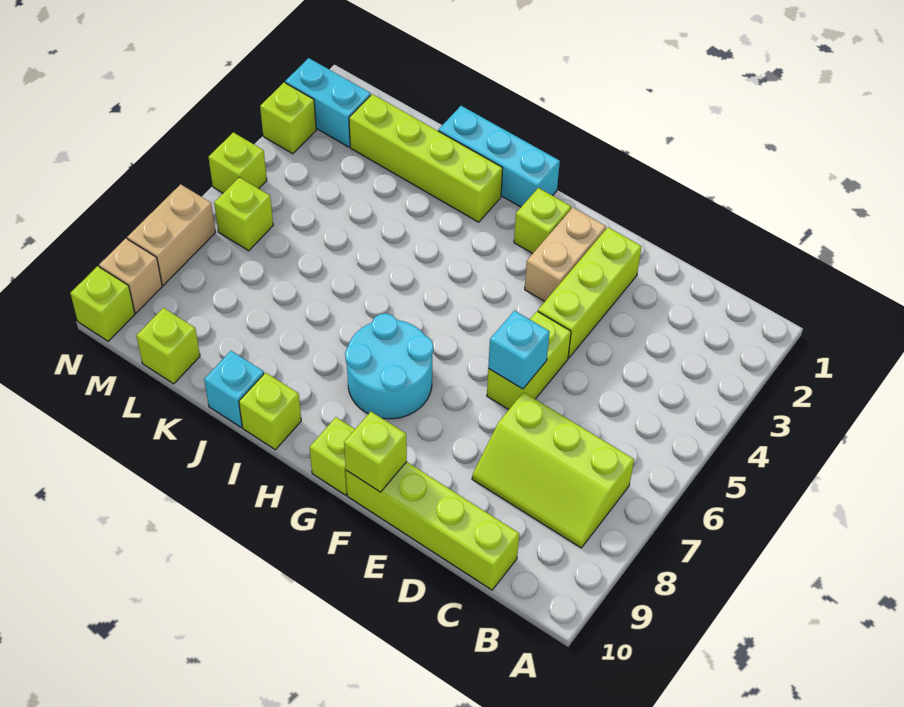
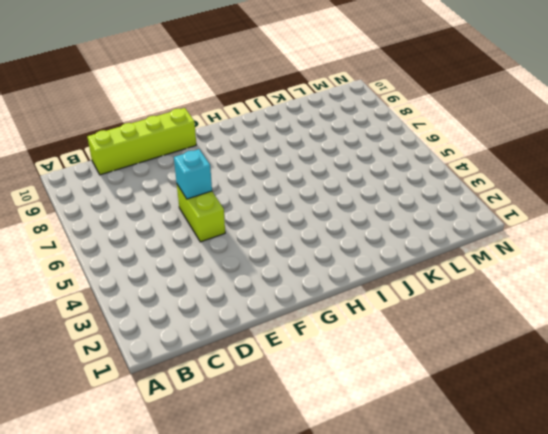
none -> lime 2x3 slope [472,392,634,548]
none -> lime 1x3 brick [538,227,642,358]
none -> tan 1x2 brick [525,208,606,301]

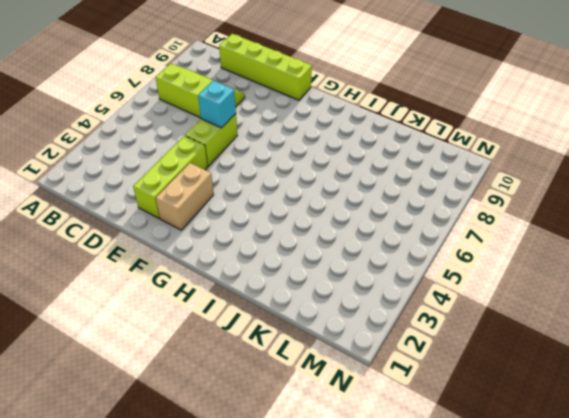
none -> lime 1x1 brick [514,188,571,254]
none -> cyan 2x2 round brick [345,313,433,419]
none -> lime 1x1 brick [310,417,355,495]

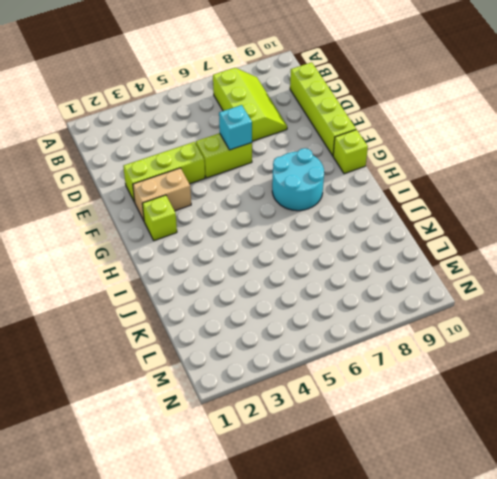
none -> cyan 1x3 brick [438,106,560,207]
none -> lime 1x4 brick [349,94,503,222]
none -> lime 1x1 brick [239,373,301,450]

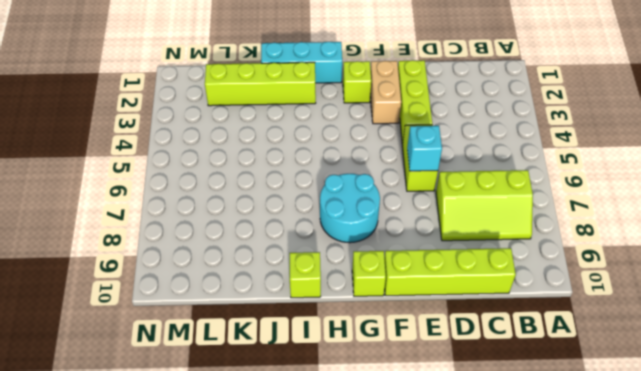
none -> cyan 1x1 brick [204,351,264,427]
none -> lime 1x1 brick [136,308,200,384]
none -> cyan 1x2 brick [285,58,371,147]

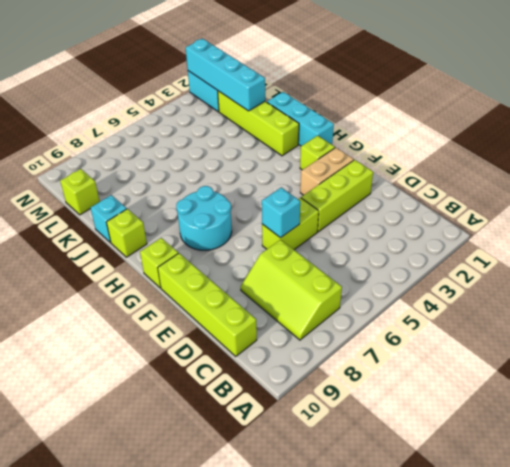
cyan 1x4 brick [186,39,265,111] -> none
none -> lime 1x1 brick [214,177,273,251]
none -> lime 1x1 brick [260,83,316,154]
none -> lime 1x1 brick [209,132,267,193]

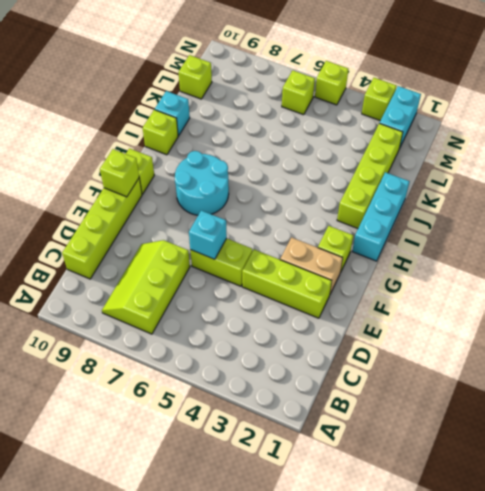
none -> tan 1x2 brick [127,184,216,285]
none -> tan 1x1 brick [99,238,162,313]
none -> lime 1x1 brick [70,266,135,341]

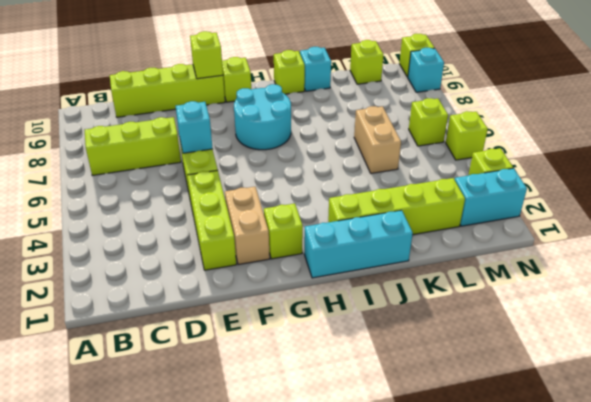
tan 1x2 brick [354,106,401,173] -> tan 1x2 brick moved to [127,184,216,285]
cyan 1x1 brick [408,48,444,92] -> tan 1x1 brick [99,238,162,313]

